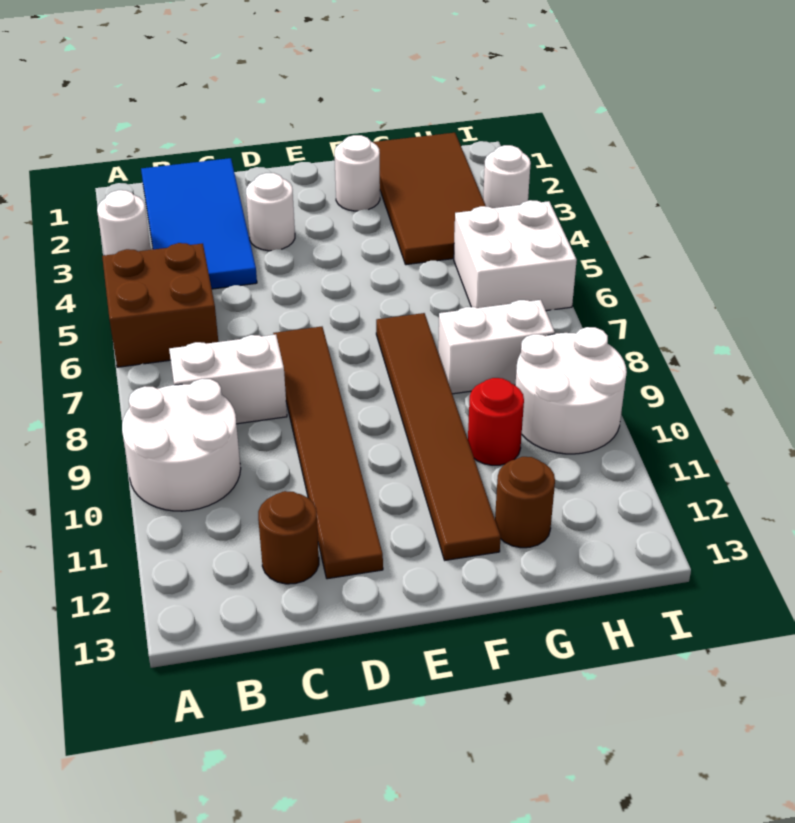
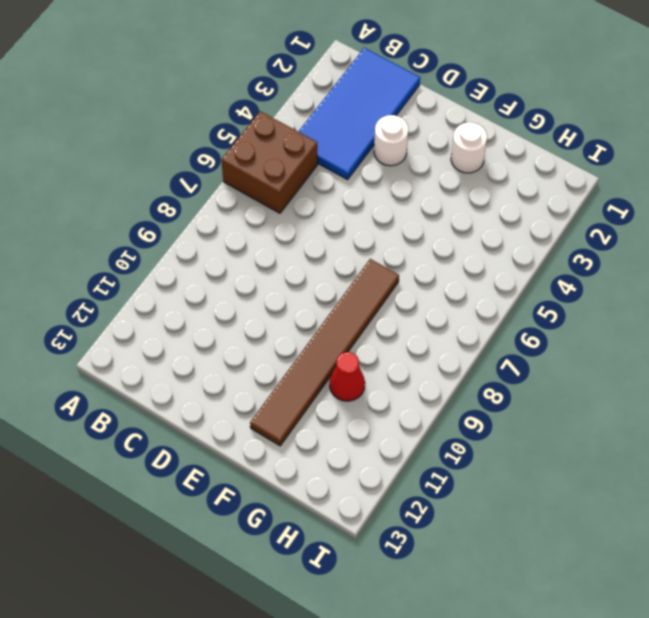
red 1x1 cone [330,352,365,401] -> red 1x1 round brick [468,378,524,465]
none -> white 1x1 round brick [97,190,151,255]
none -> white 2x2 round brick [122,379,241,511]
none -> white 1x2 brick [169,334,287,424]

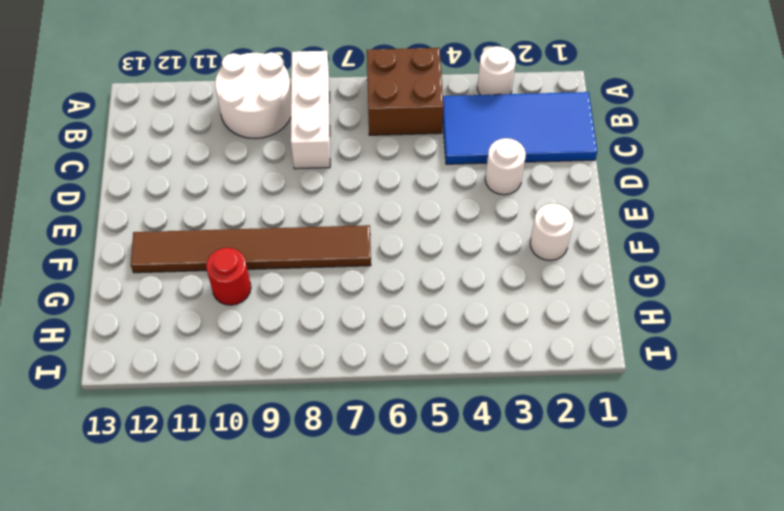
white 1x3 brick [291,51,330,169] -> white 1x2 brick [169,334,287,424]
none -> brown 1x1 round brick [258,491,319,584]
none -> brown 1x6 tile [273,327,383,579]
none -> brown 2x4 tile [373,133,486,265]

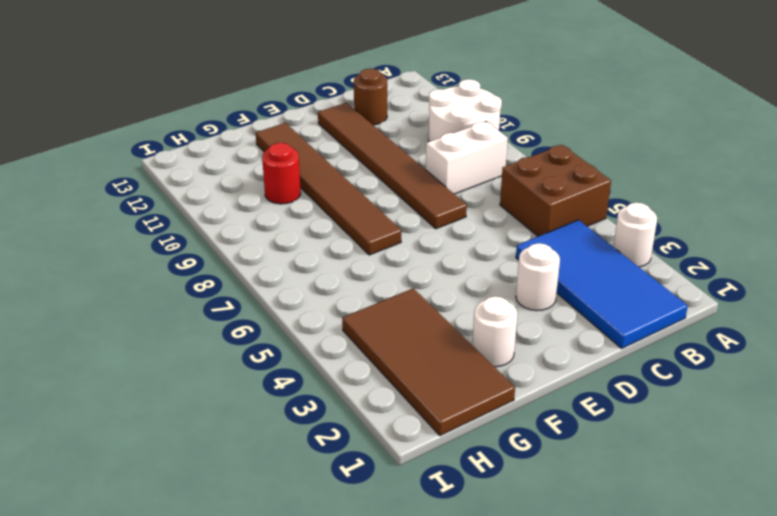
none -> white 1x2 brick [438,300,555,394]
none -> brown 1x1 round brick [495,457,555,548]
none -> white 2x2 brick [454,200,577,311]

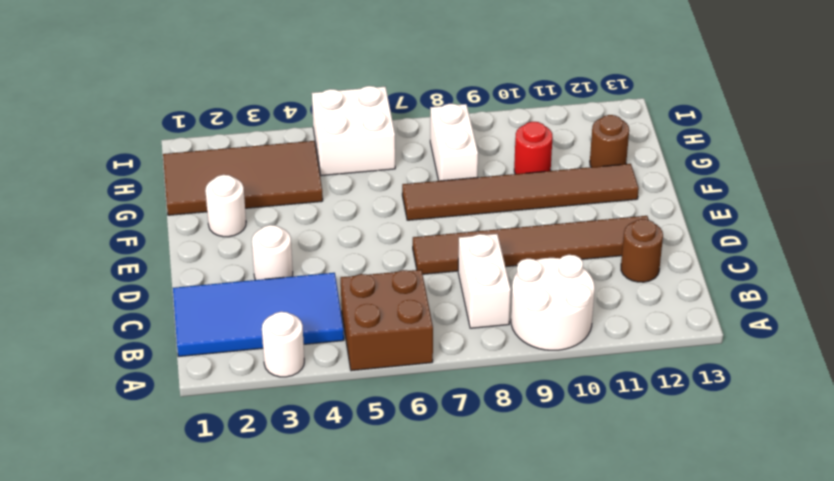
none -> white 2x2 round brick [515,327,627,454]
none -> white 1x1 round brick [483,145,531,208]

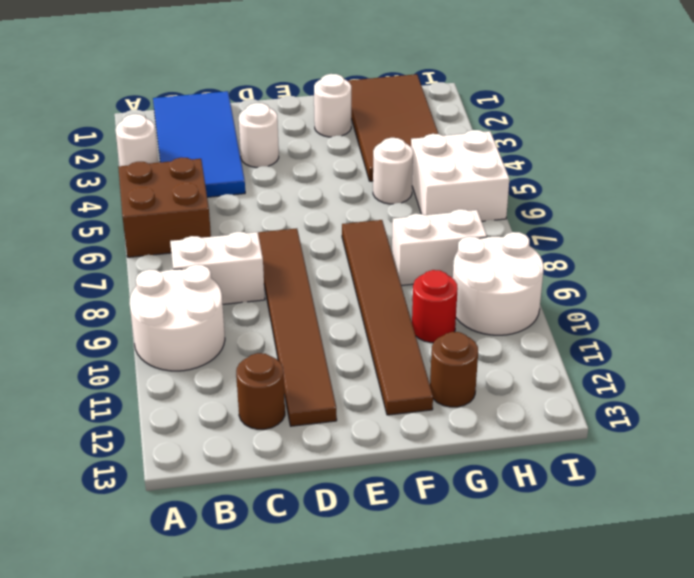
white 1x1 round brick [373,138,413,204] -> white 1x1 round brick moved to [483,145,531,208]

